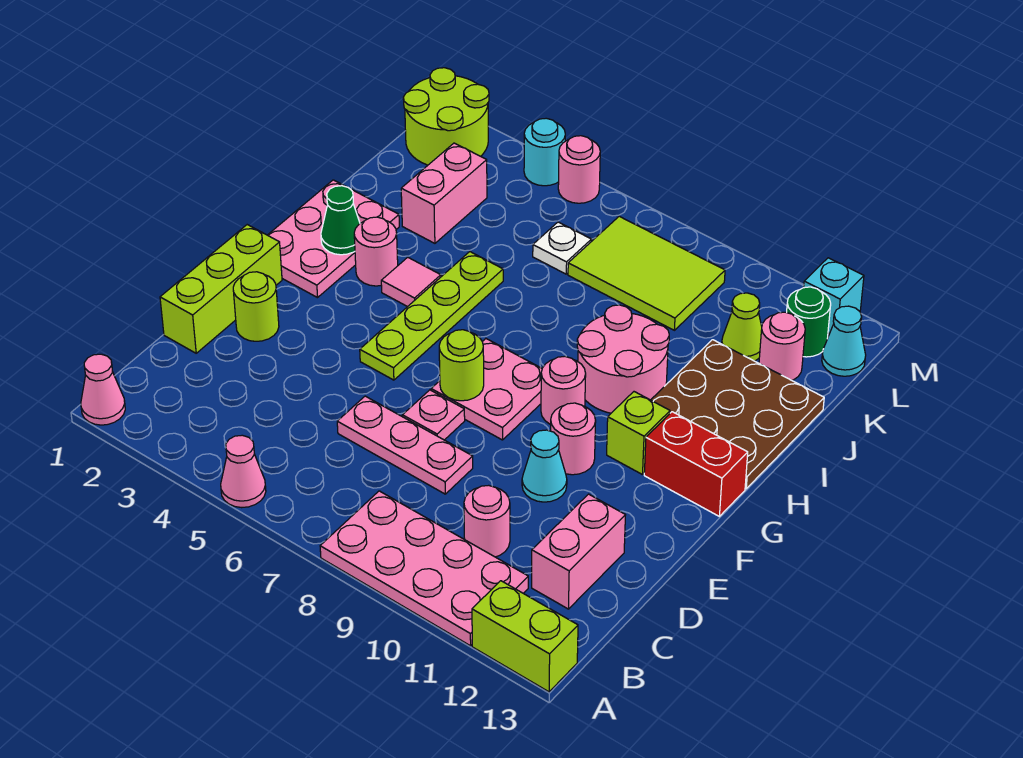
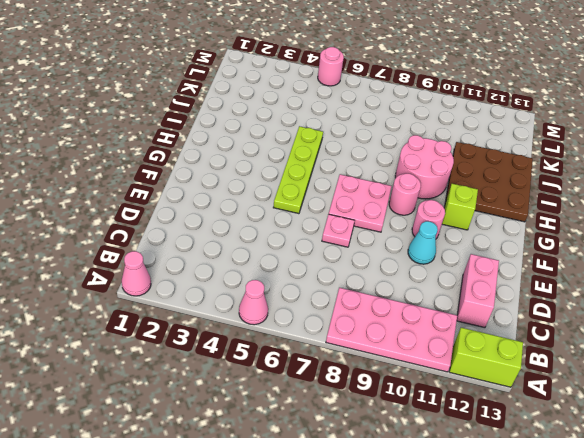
none -> pink 1x1 round brick [464,485,510,557]
none -> lime 1x3 brick [160,225,282,353]
none -> pink 1x3 plate [337,396,473,494]
none -> lime 1x1 round brick [233,272,279,341]

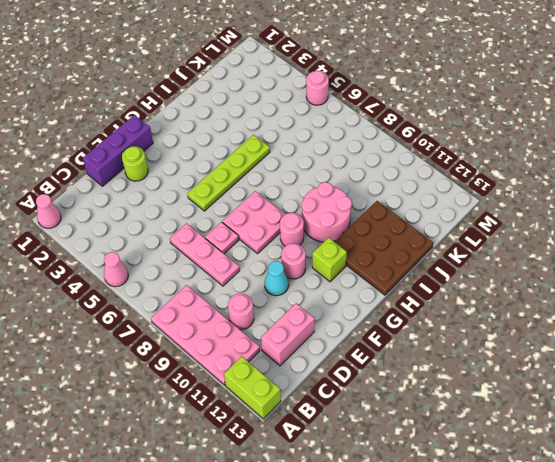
purple 1x3 brick [83,115,153,186] -> lime 1x3 brick [160,225,282,353]
none -> pink 2x3 plate [268,180,399,298]
none -> red 1x2 brick [644,412,748,516]
none -> pink 1x1 round brick [354,217,398,286]
none -> pink 1x1 tile [381,257,441,307]

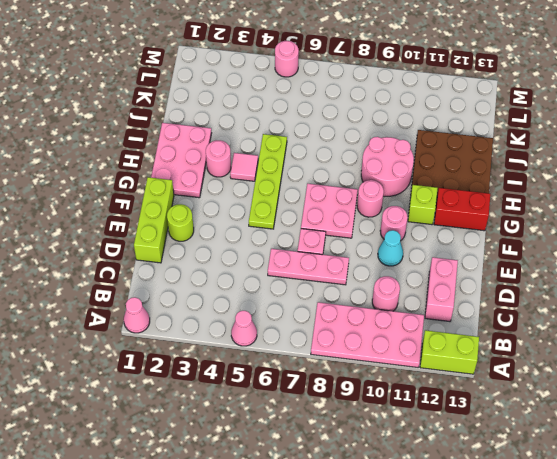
none -> pink 1x2 brick [401,143,487,243]
none -> white 1x1 plate [533,222,592,274]
none -> lime 2x3 tile [568,216,725,330]
none -> lime 1x1 cone [722,293,762,361]

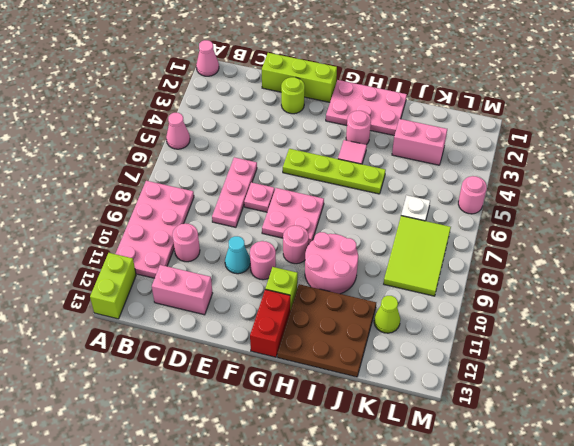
none -> pink 1x1 round brick [759,312,805,380]
none -> lime 2x2 round brick [403,68,489,165]
none -> green 1x1 round brick [787,287,831,357]
none -> cyan 1x1 cone [822,306,866,376]

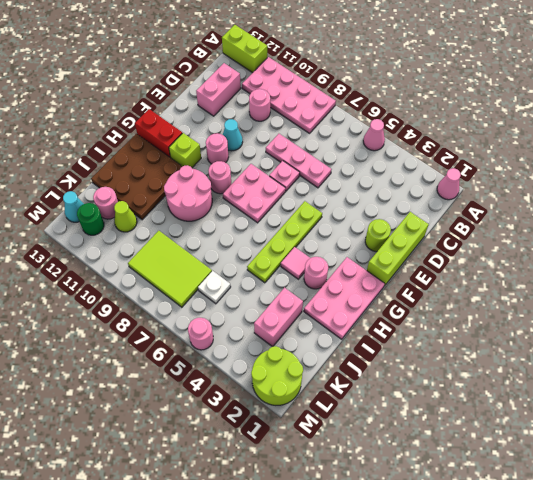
none -> cyan 1x1 round brick [524,118,565,186]
none -> cyan 1x1 brick [804,258,864,334]
none -> lime 1x1 round brick [439,330,484,401]
none -> green 1x1 cone [321,186,360,255]

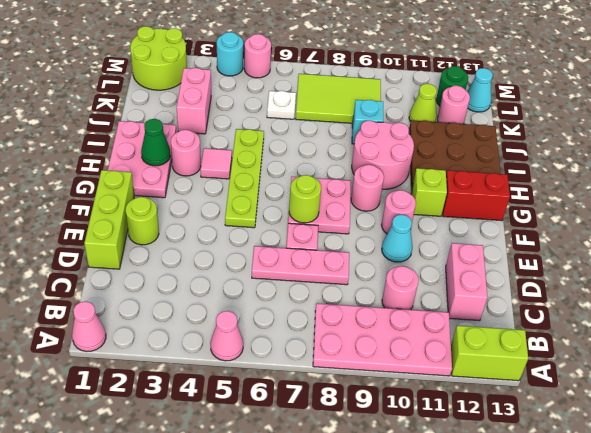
cyan 1x1 brick [352,100,383,144] -> cyan 1x1 brick moved to [804,258,864,334]

